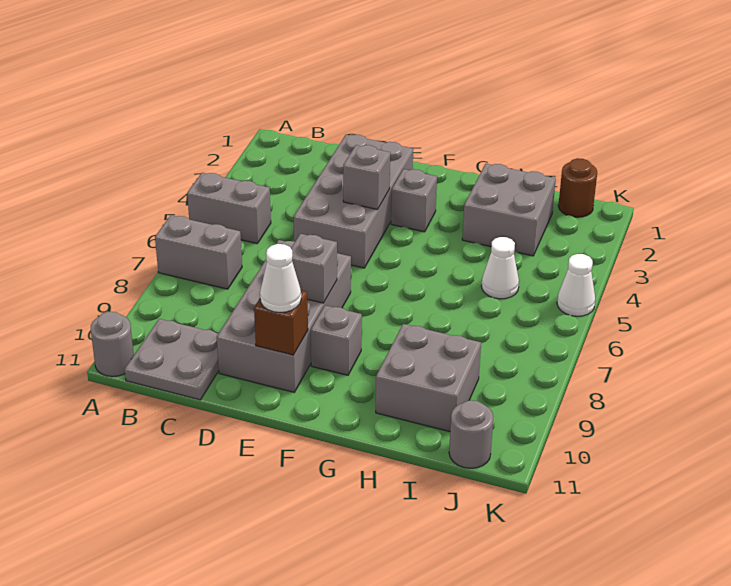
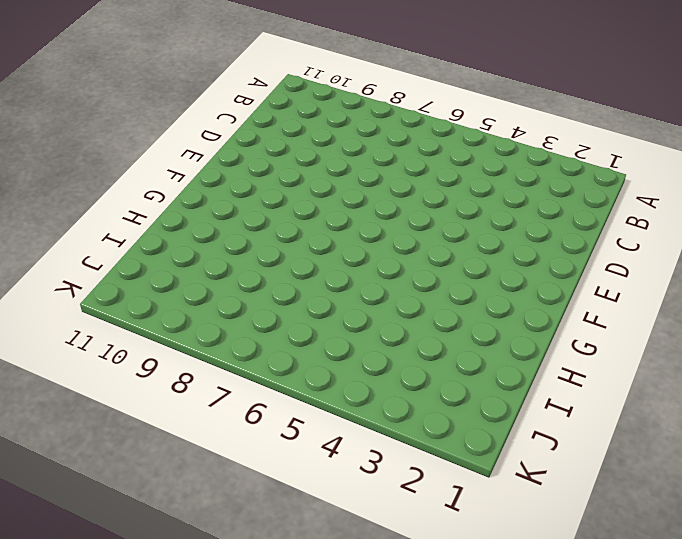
none -> grey 1x2 brick [187,173,271,244]
none -> grey 1x2 brick [155,215,242,289]
none -> grey 1x1 round brick [91,312,134,377]

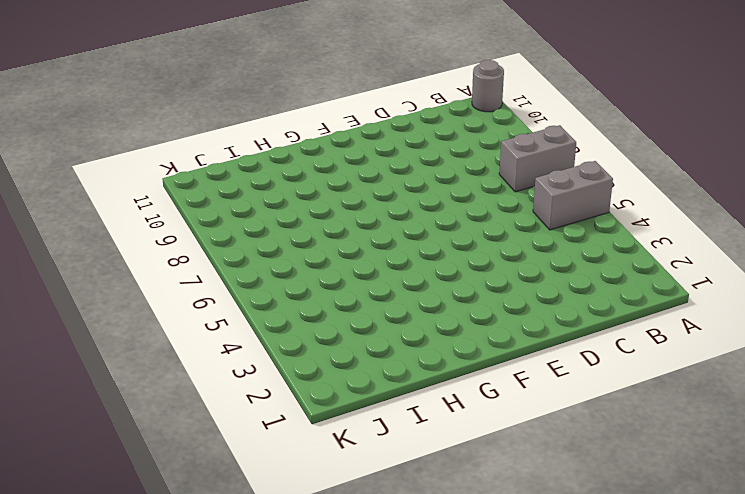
none -> grey 2x2 plate [125,319,219,400]
none -> grey 2x4 brick [294,135,413,268]
none -> grey 2x4 brick [217,240,351,392]

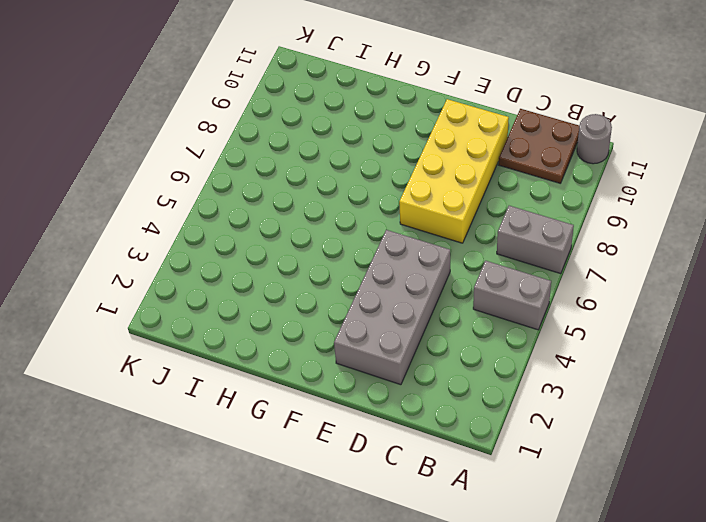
brown 2x2 plate [499,109,579,183] -> grey 2x2 plate [125,319,219,400]
yellow 2x4 brick [399,99,509,243] -> grey 2x4 brick [217,240,351,392]
none -> grey 1x1 brick [391,169,437,232]
none -> grey 1x1 brick [311,305,362,375]
none -> grey 2x2 brick [462,164,556,256]

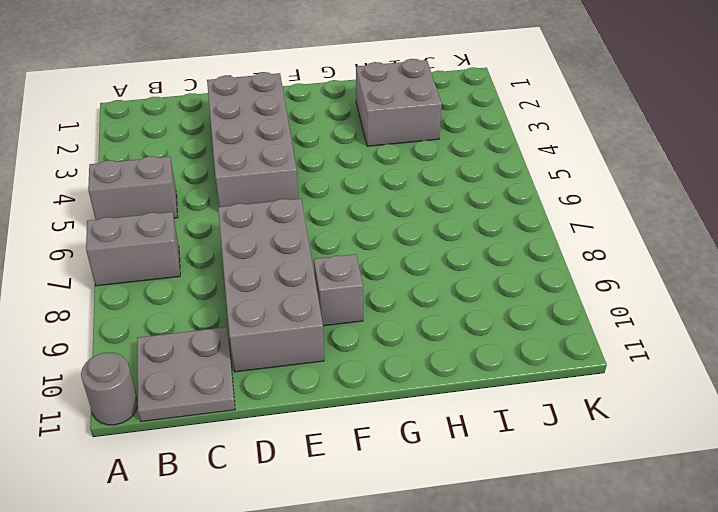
none -> grey 1x1 brick [391,169,437,232]
none -> grey 2x2 brick [376,324,481,432]
none -> white 1x1 cone [481,237,519,299]

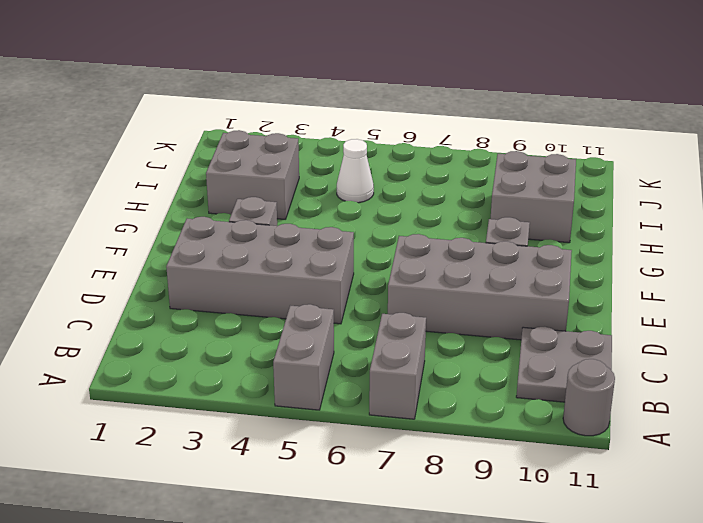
none -> brown 1x1 round brick [558,158,597,217]
none -> grey 1x1 round brick [449,400,493,468]
none -> white 1x1 cone [557,254,595,316]

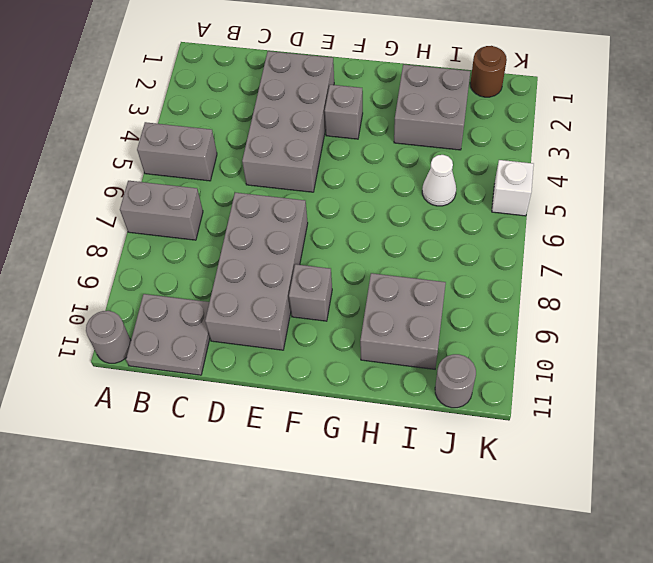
white 1x1 brick [492,160,534,216] -> white 1x1 cone [557,254,595,316]
none -> grey 1x1 brick [343,145,390,209]
none -> grey 1x1 brick [291,234,337,303]
none -> brown 1x1 brick [254,290,308,355]

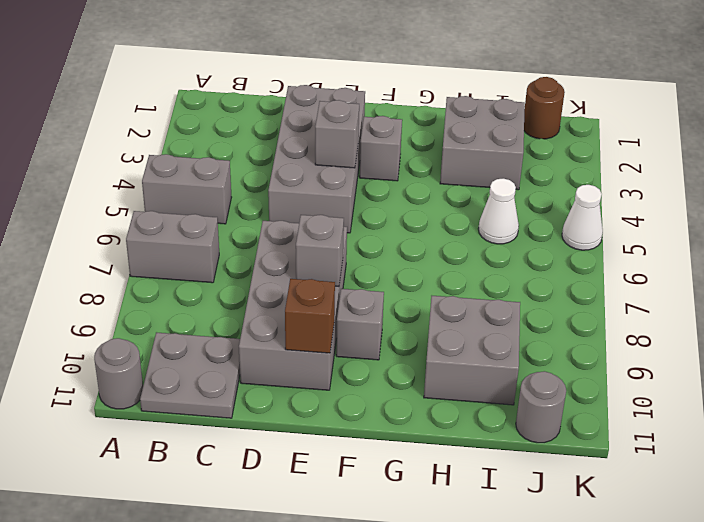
none -> white 1x1 cone [260,244,301,312]

